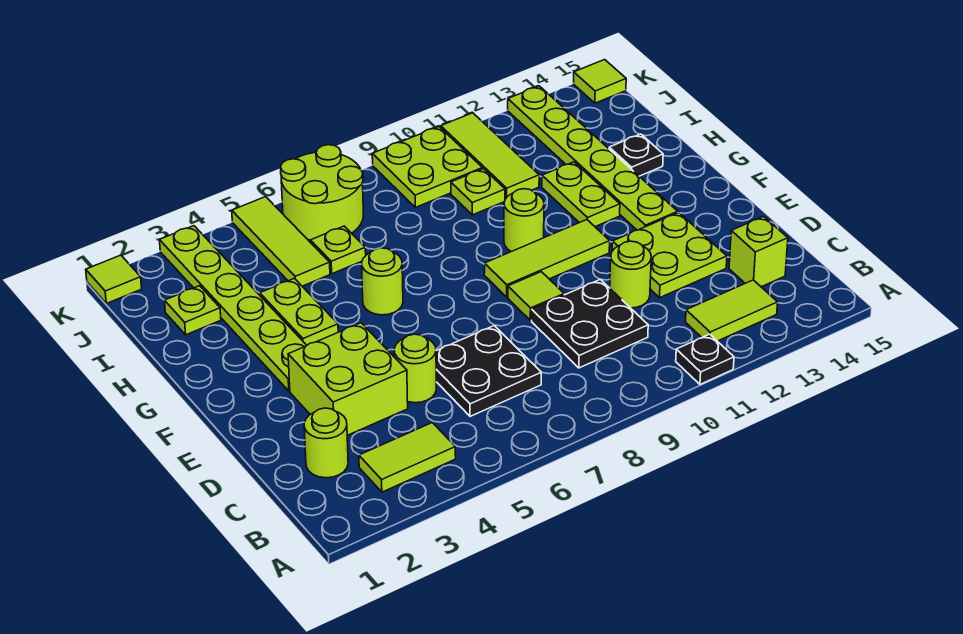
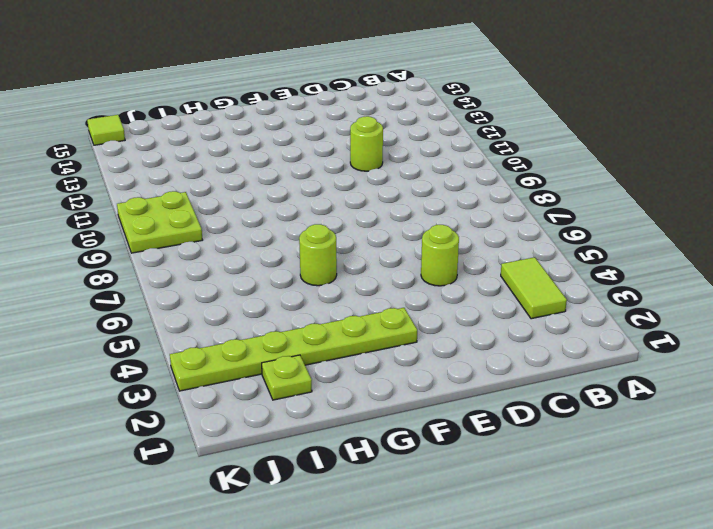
none -> black 1x1 plate [676,334,734,384]
none -> lime 1x2 tile [686,280,778,341]
none -> lime 1x1 round brick [304,408,348,478]

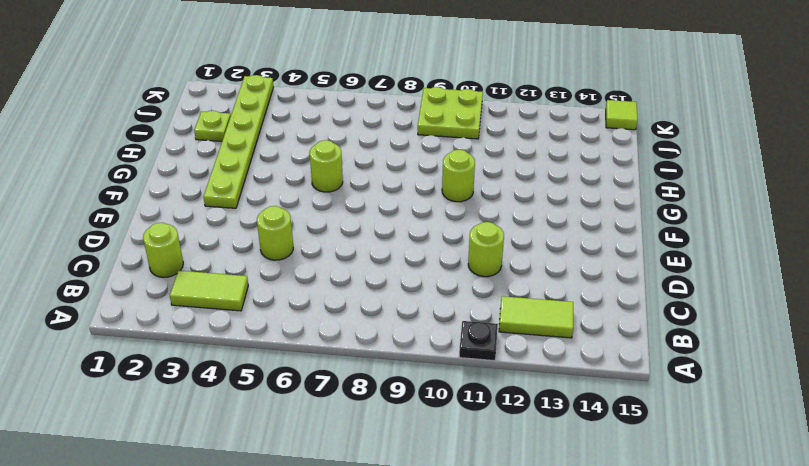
none -> black 2x2 plate [436,326,541,416]
none -> black 2x2 plate [532,279,648,368]
none -> lime 1x1 brick [729,216,788,287]

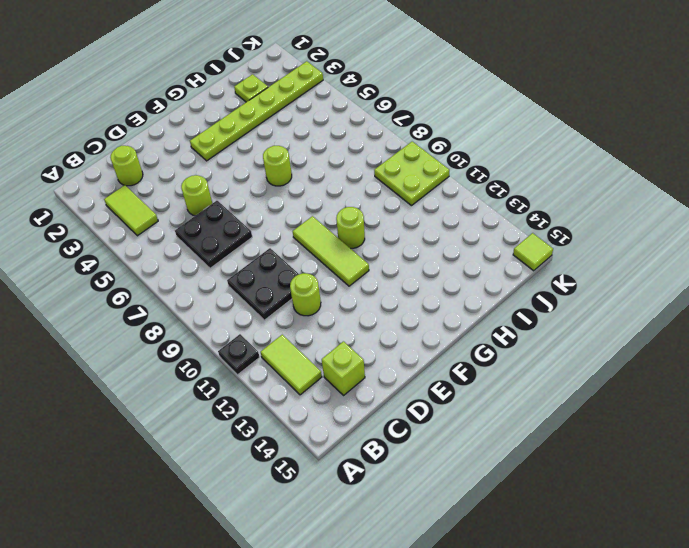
none -> lime 2x2 brick [288,323,408,435]
none -> lime 2x2 plate [612,213,727,298]
none -> lime 1x1 tile [508,272,564,320]

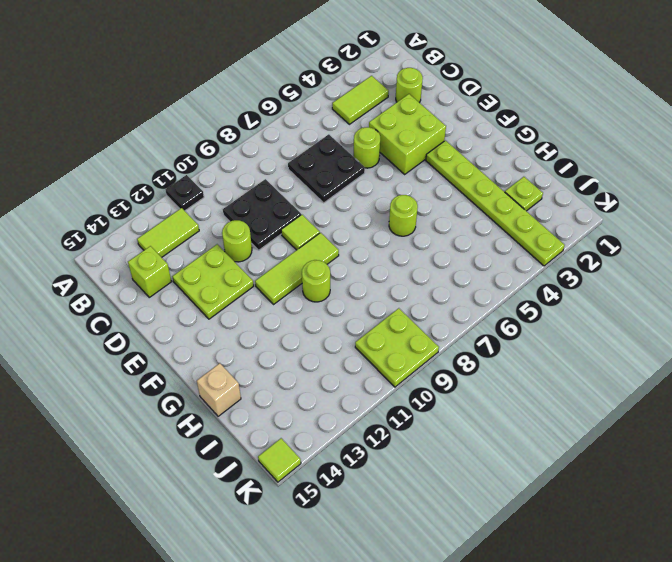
tan 1x1 brick [197,363,241,416] -> none
none -> lime 1x6 plate [508,86,678,230]
none -> lime 1x2 plate [260,278,338,345]
none -> lime 1x2 plate [542,162,620,227]

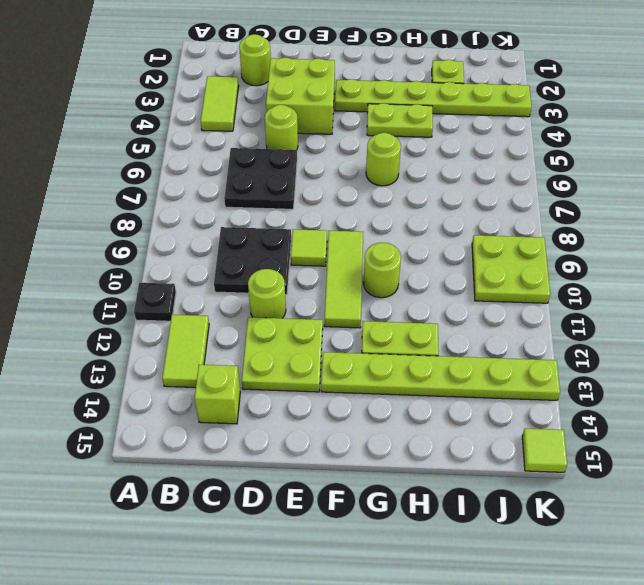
none -> black 1x1 plate [609,134,663,176]
none -> lime 1x3 tile [232,197,330,286]
none -> lime 1x1 plate [310,226,366,274]

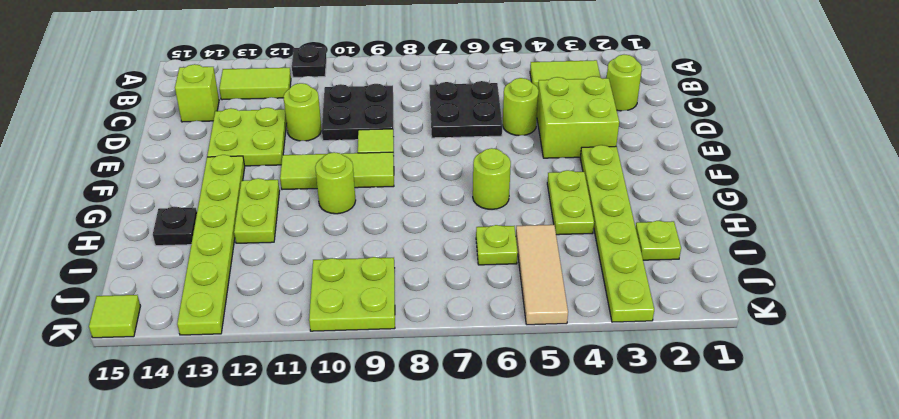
tan 1x3 tile [516,225,568,325] -> lime 1x3 tile [232,197,330,286]
none -> lime 1x1 plate [451,169,505,215]
none -> lime 1x3 tile [441,113,539,199]
none -> lime 2x2 round brick [281,145,363,240]

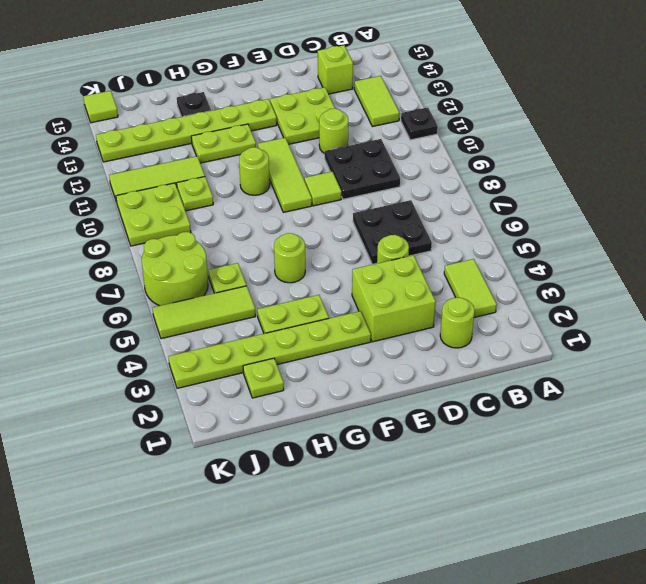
none -> lime 1x1 tile [86,255,142,303]

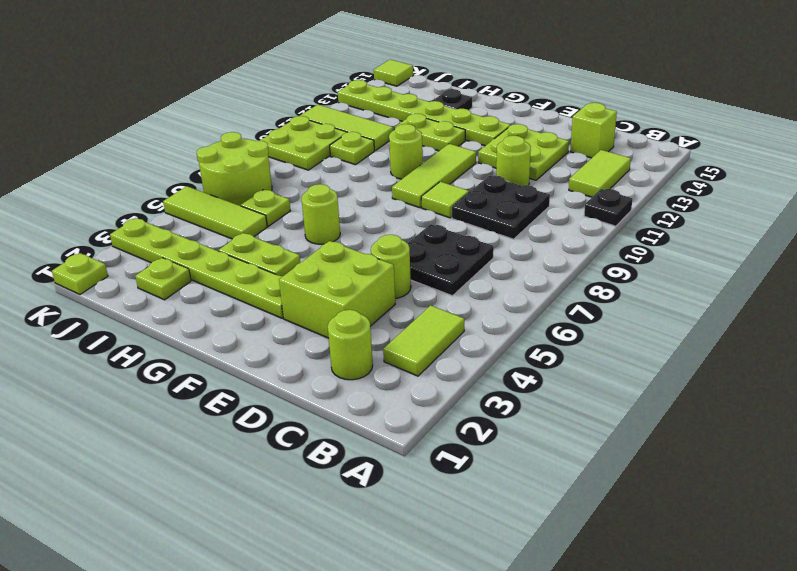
lime 1x1 plate [52,253,108,294] -> lime 1x1 tile [86,255,142,303]

